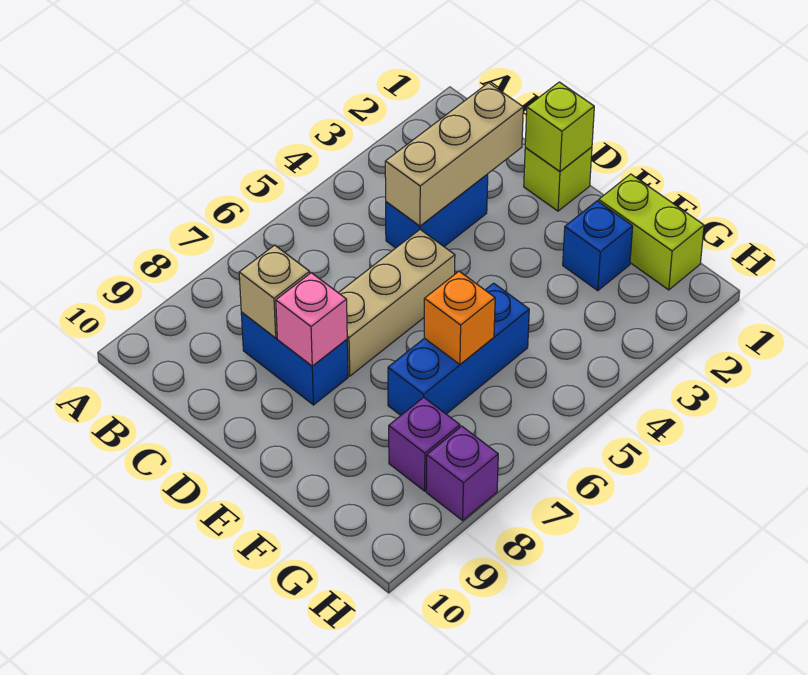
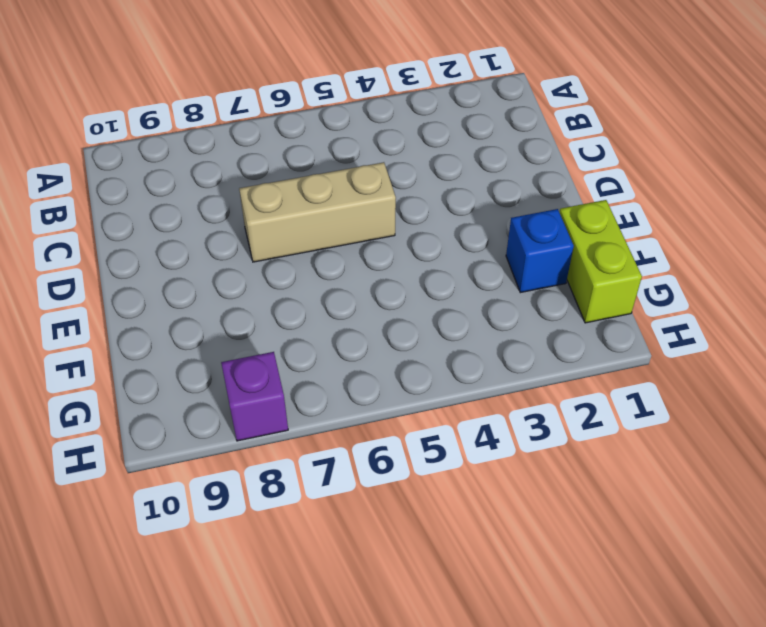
none -> blue 1x2 brick [386,174,488,248]
none -> blue 1x2 brick [241,312,348,405]
none -> lime 1x1 brick [524,147,592,211]

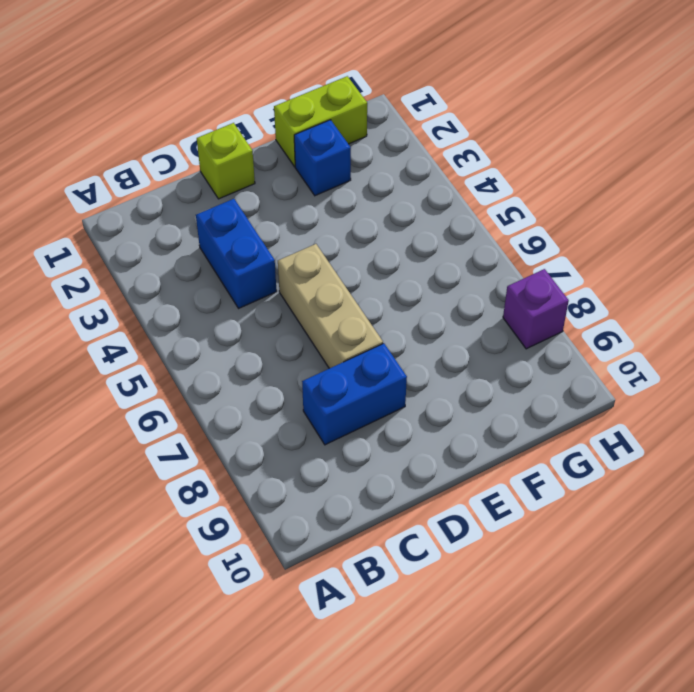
none -> blue 1x3 brick [388,283,529,415]
none -> purple 1x1 brick [389,397,460,491]
none -> tan 1x3 brick [385,83,523,226]

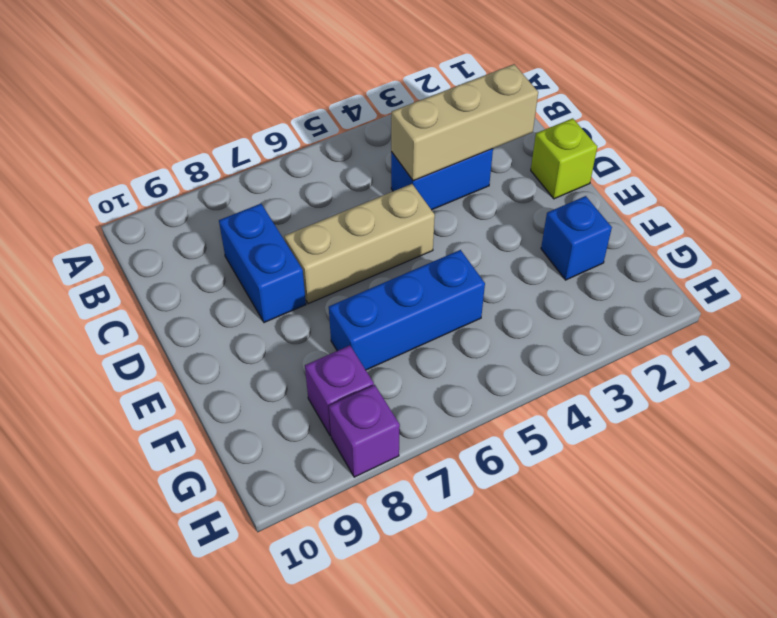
none -> lime 1x2 brick [599,174,704,290]
none -> tan 1x1 brick [239,245,310,338]
none -> lime 1x1 brick [525,82,594,171]

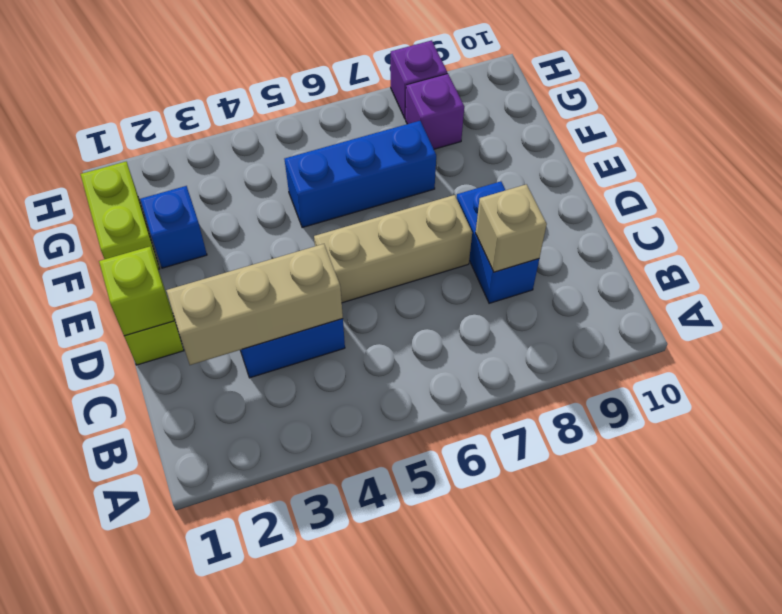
none -> pink 1x1 brick [276,273,347,366]
none -> orange 1x1 brick [424,271,495,364]

